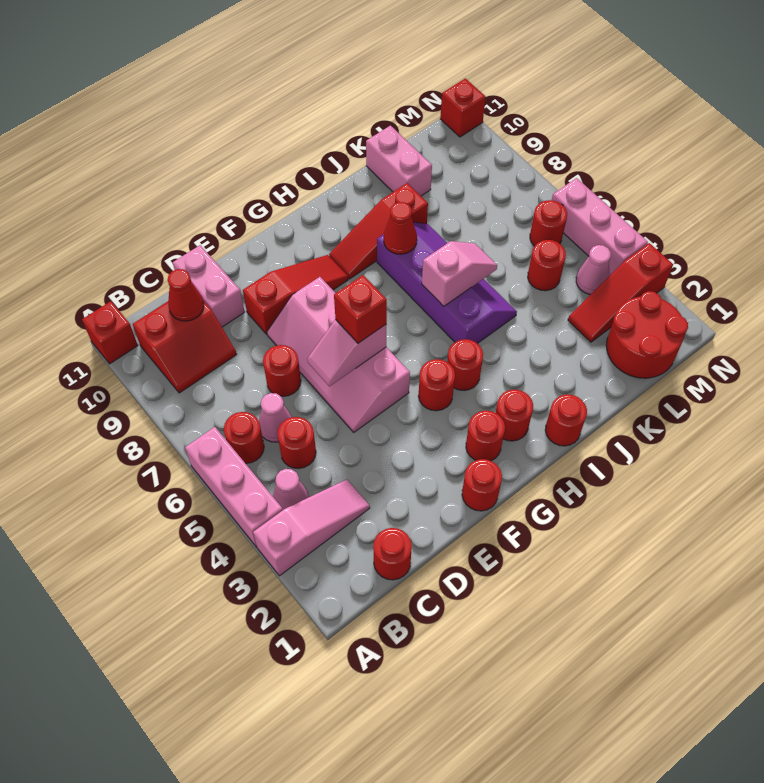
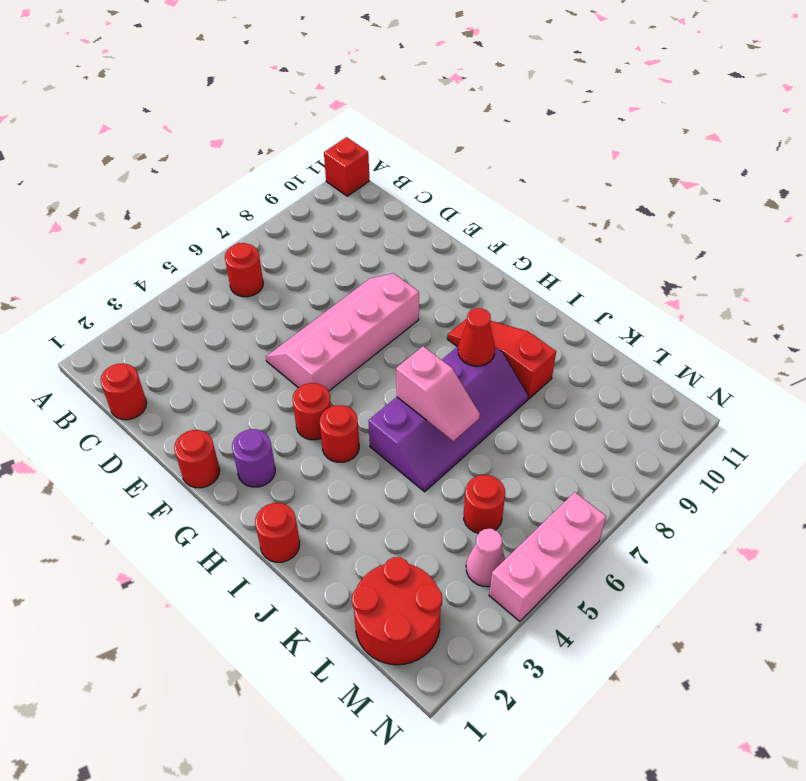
purple 1x1 round brick [232,429,275,487] -> red 1x1 round brick [466,411,505,461]
none -> pink 1x3 slope [253,480,370,576]
none -> pink 1x3 brick [185,427,283,547]
none -> pink 1x1 cone [273,469,309,510]
none -> red 2x2 slope [133,301,237,393]

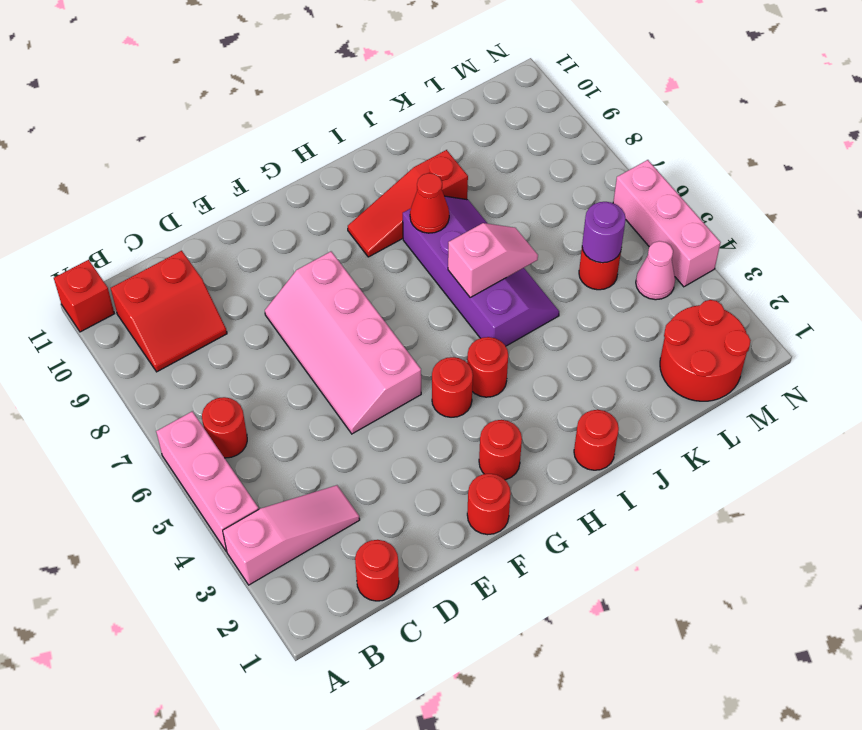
purple 1x1 round brick [582,202,626,263] -> none
none -> pink 1x1 cone [273,469,309,510]
none -> red 1x1 round brick [277,417,316,469]
none -> pink 1x1 cone [259,393,292,442]
none -> red 1x1 round brick [263,345,301,396]

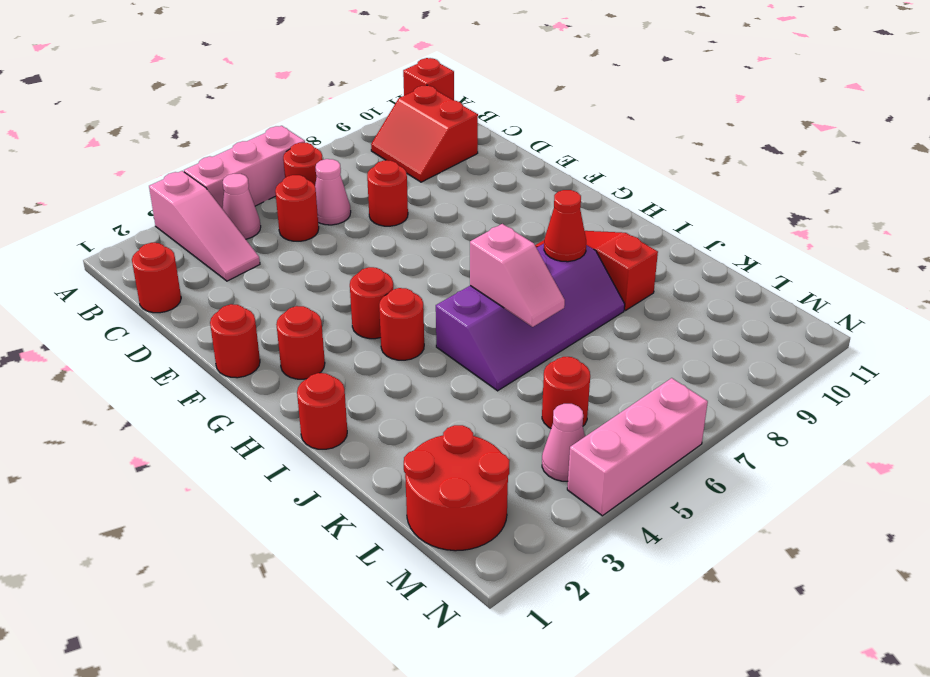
none -> pink 1x2 brick [173,245,245,327]
none -> pink 2x4 slope [267,277,410,432]
none -> red 1x3 slope [243,255,348,334]
none -> red 1x1 round brick [496,390,533,441]

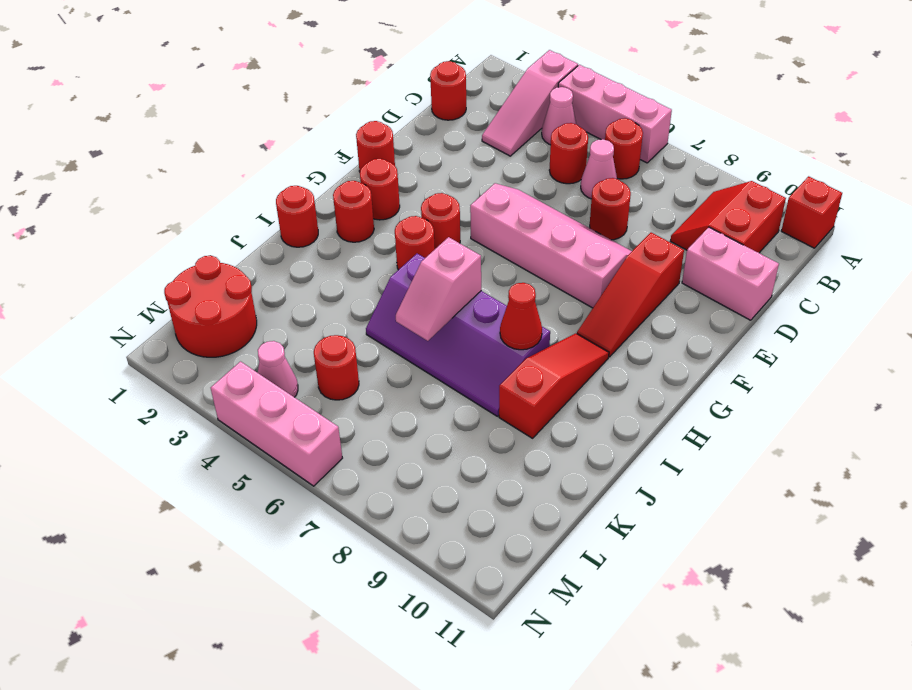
none -> pink 1x2 brick [366,126,432,196]
none -> red 1x3 slope [568,243,673,342]
none -> red 1x1 round brick [530,200,567,246]
none -> red 1x1 brick [440,78,486,137]

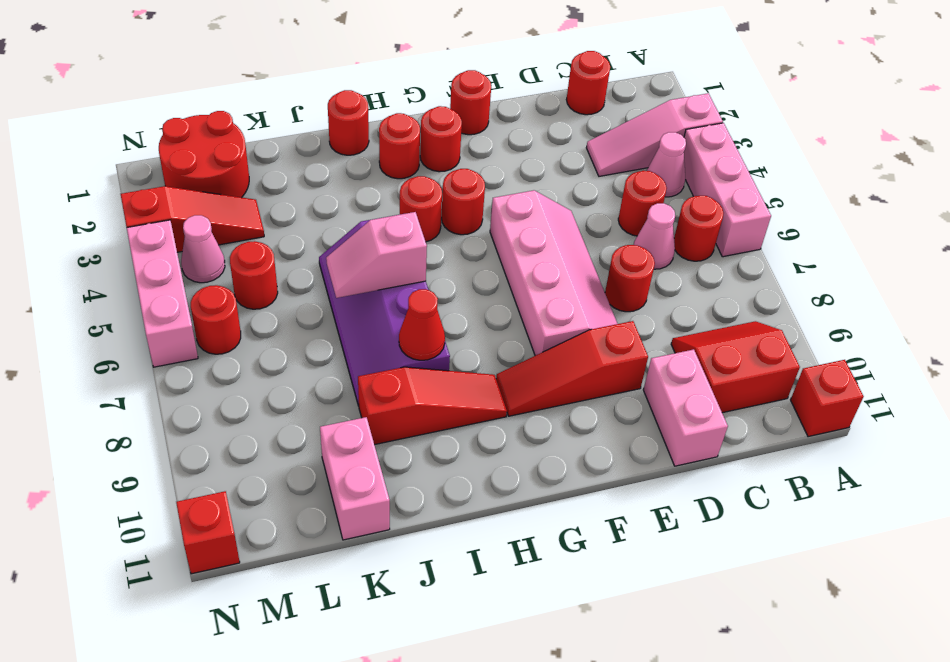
none -> red 1x1 cone [168,269,204,321]
none -> pink 1x2 slope [307,319,387,386]
none -> red 1x1 brick [334,275,387,343]

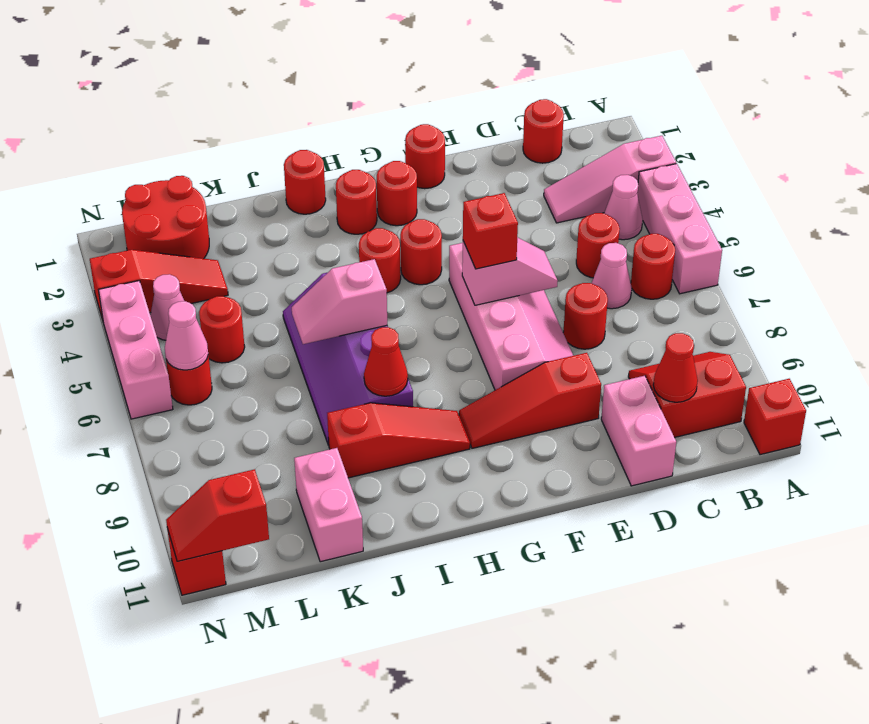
pink 1x1 cone [165,301,208,370] -> none
red 1x2 slope [166,469,269,561] -> none

